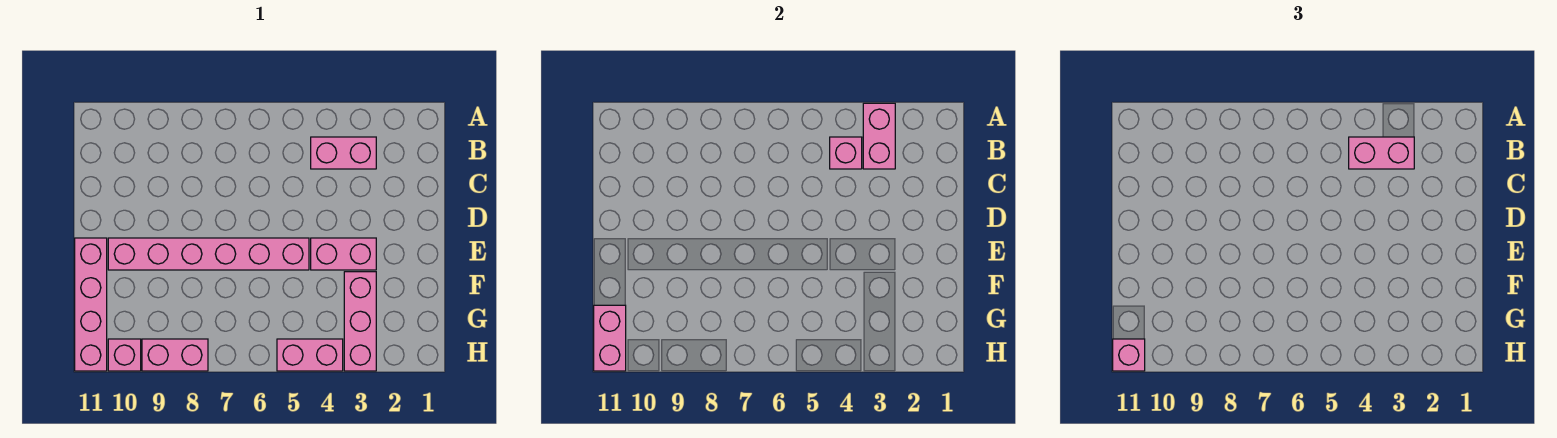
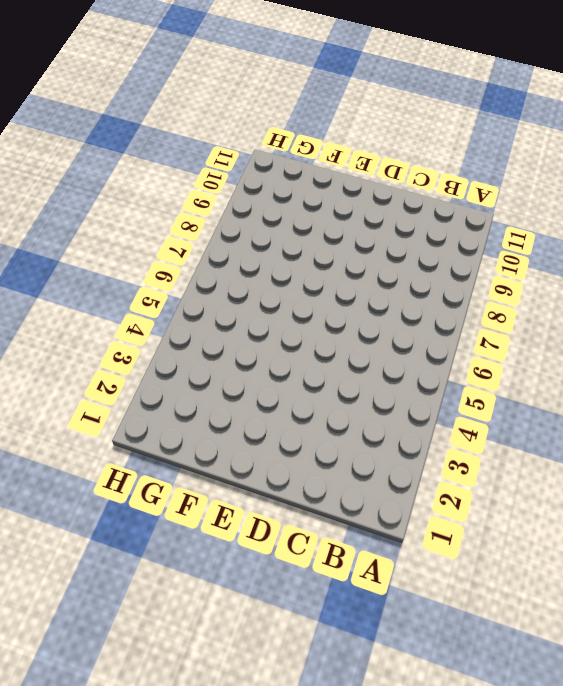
none -> pink 1x2 brick [311,137,376,169]
none -> pink 1x2 brick [311,238,376,270]
none -> pink 1x6 brick [108,238,309,270]

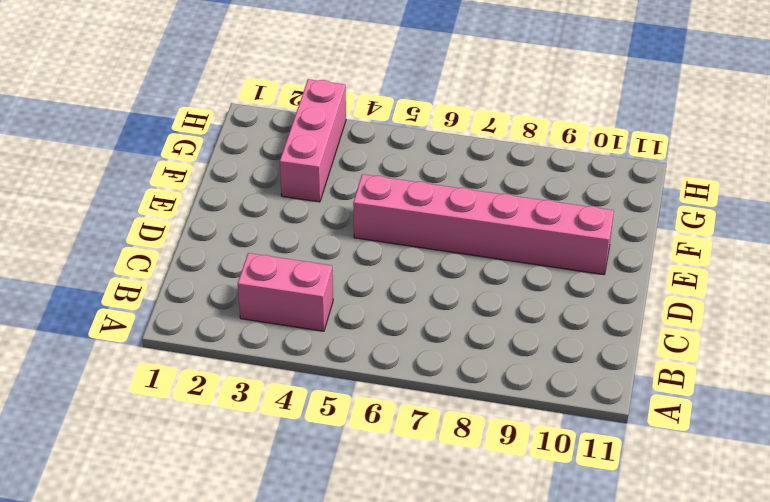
none -> pink 1x2 brick [311,238,376,270]
none -> pink 1x4 brick [75,238,107,371]
none -> pink 1x2 brick [277,339,343,371]

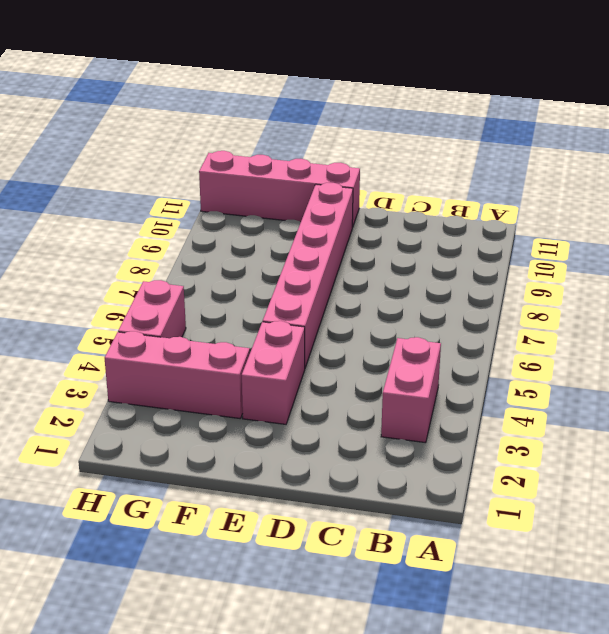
none -> pink 1x2 brick [142,339,208,371]
none -> pink 1x1 brick [108,339,141,371]
none -> pink 1x2 brick [863,103,895,169]

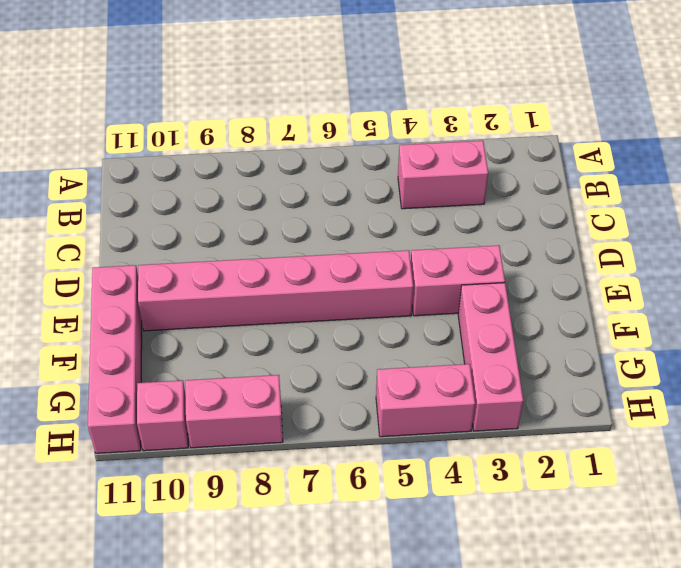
none -> pink 1x2 brick [863,103,895,169]
none -> pink 1x1 brick [830,137,862,169]
none -> pink 1x2 brick [594,305,626,371]

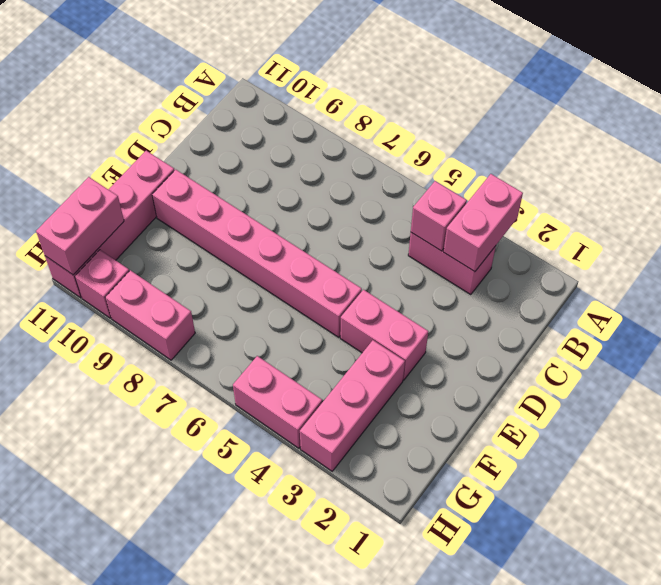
none -> pink 1x2 brick [1349,137,1414,169]
none -> pink 1x1 brick [1113,339,1145,371]

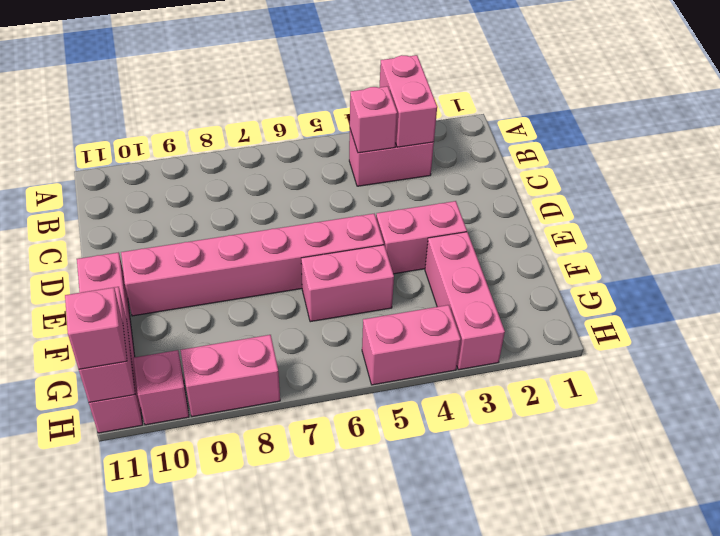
pink 1x2 brick [301,245,394,322] -> pink 1x2 brick moved to [1349,137,1414,169]

